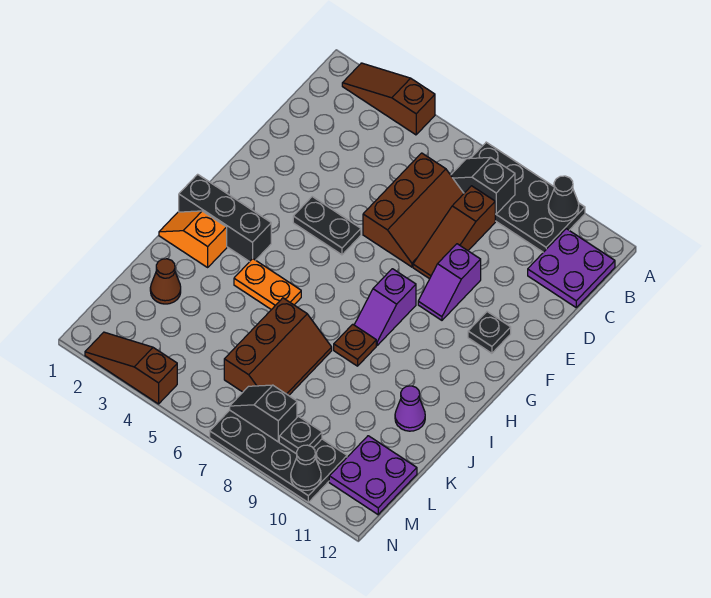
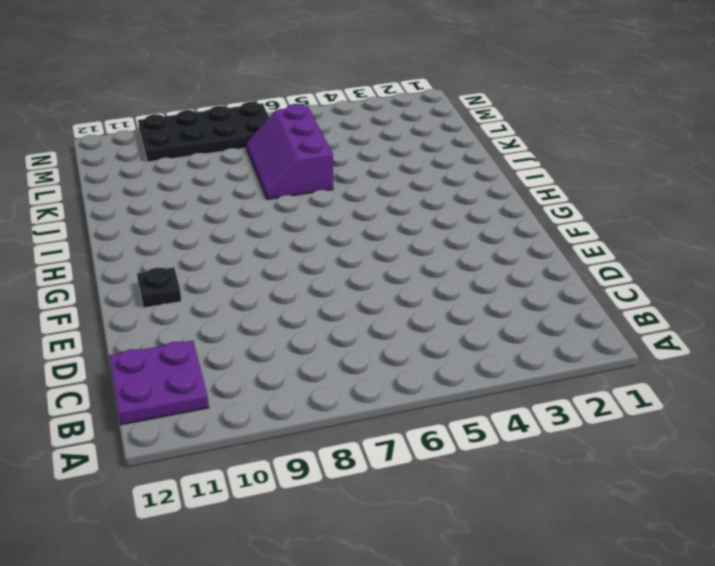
purple 2x3 slope [246,104,333,200] -> brown 2x3 slope [224,298,332,395]
none -> brown 1x3 slope [342,63,435,135]
none -> black 2x4 plate [471,142,585,252]
none -> brown 2x3 slope [363,153,464,267]

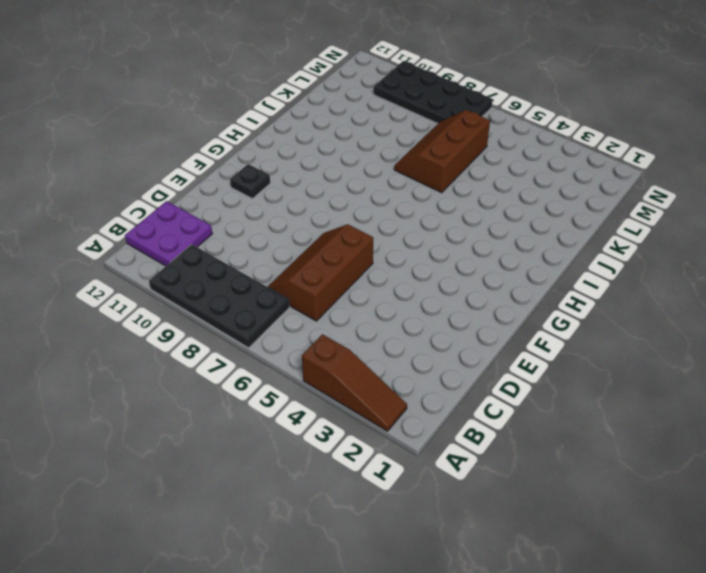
none -> brown 1x3 slope [413,186,495,279]
none -> purple 1x2 slope [418,244,481,320]
none -> black 1x2 plate [293,197,361,255]

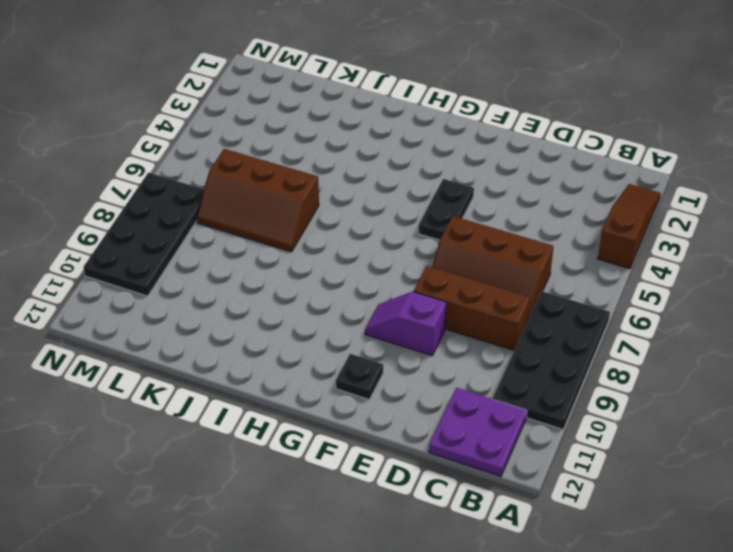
brown 1x3 brick [414,266,530,350] -> brown 1x3 slope [413,186,495,279]
none -> purple 1x2 slope [354,269,416,345]
none -> black 1x3 brick [179,174,271,262]
none -> orange 1x2 slope [159,211,227,267]

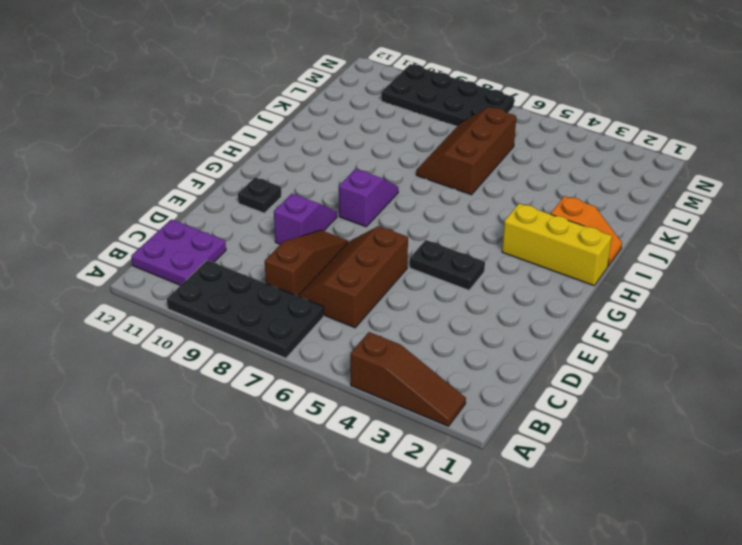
yellow 1x3 brick [502,204,612,286] -> black 1x3 brick [179,174,271,262]
none -> orange 1x2 plate [234,259,301,310]
none -> brown 1x1 plate [334,324,376,366]
none -> purple 1x1 cone [395,386,425,431]

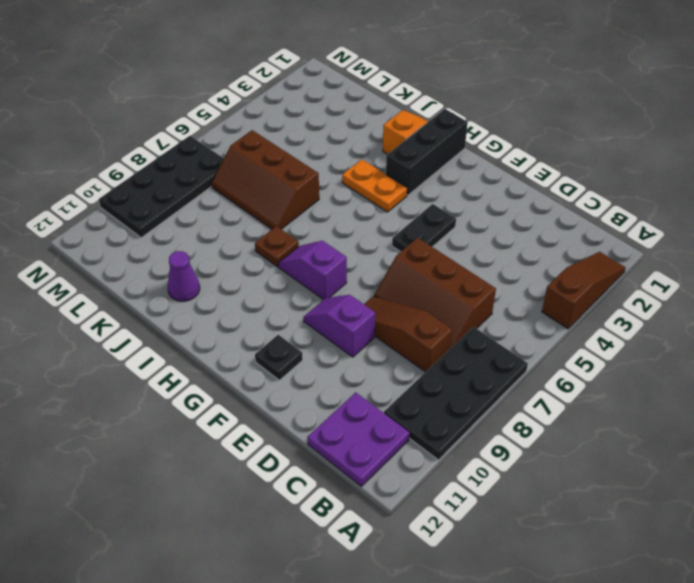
orange 1x2 plate [342,159,407,212] -> orange 1x2 plate turned to [234,259,301,310]
none -> brown 1x1 cone [150,259,181,304]
none -> purple 2x2 plate [329,436,417,515]
none -> brown 1x3 slope [85,332,177,404]

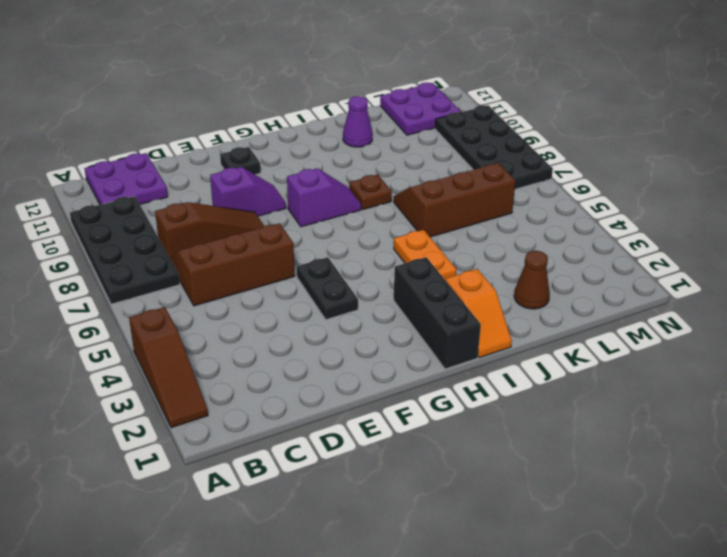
none -> brown 1x3 slope [85,332,177,404]
none -> black 1x1 cone [548,176,579,221]
none -> black 1x2 slope [451,158,515,214]

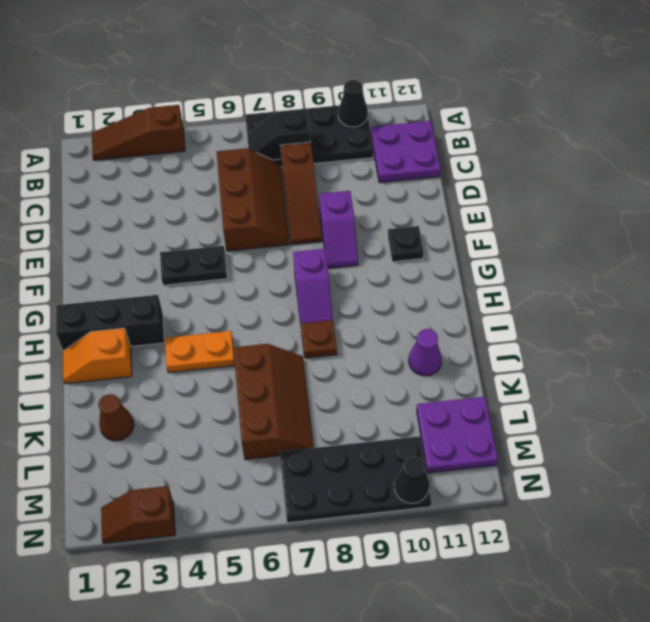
brown 1x2 slope [101,486,175,543] -> brown 1x3 slope [85,332,177,404]
none -> black 1x2 slope [230,385,297,442]
none -> black 1x1 plate [279,416,322,454]

